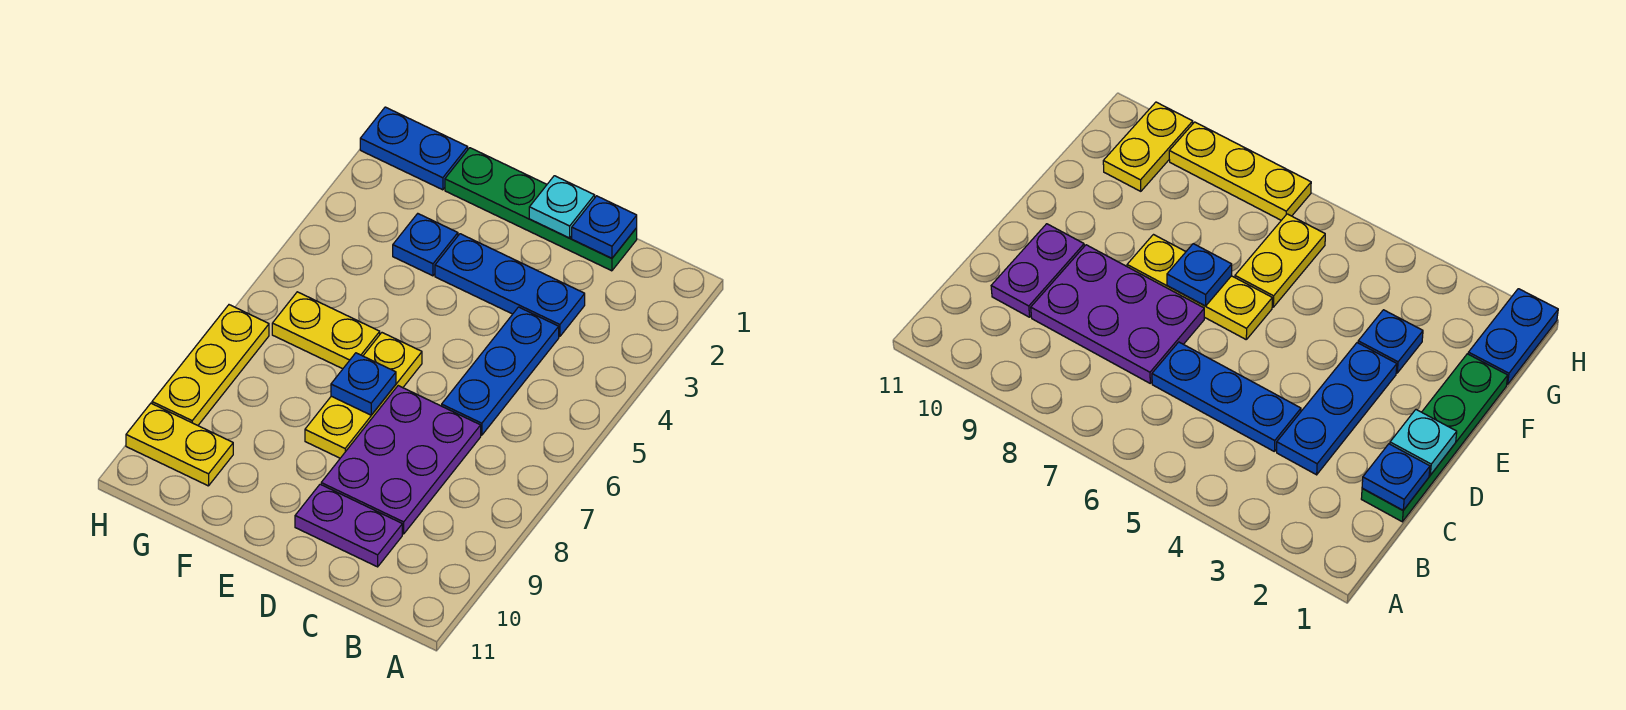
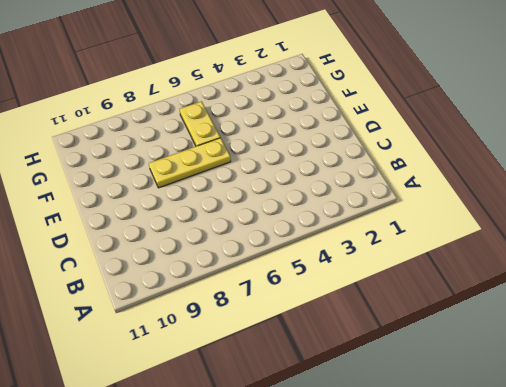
none -> green 1x4 plate [445,148,637,271]
none -> blue 1x3 plate [435,234,585,337]
none -> blue 1x3 plate [442,307,559,435]

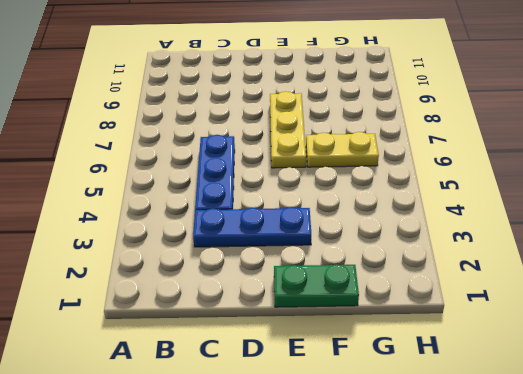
green 1x2 plate [274,264,359,307] -> green 1x4 plate [445,148,637,271]
none -> purple 2x3 plate [321,386,481,534]
none -> purple 1x2 plate [295,484,402,567]
none -> blue 1x1 plate [393,214,458,276]

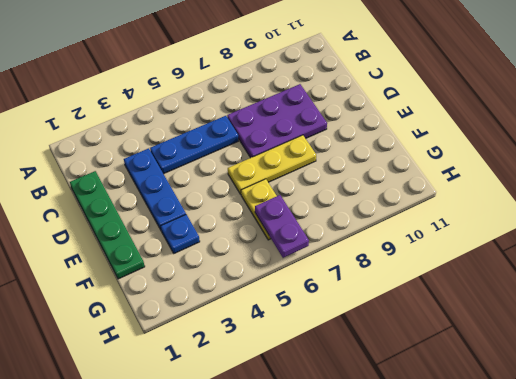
purple 1x2 plate [255,195,309,258] -> purple 1x2 plate moved to [295,484,402,567]
none -> blue 1x2 plate [360,107,468,190]
none -> yellow 1x2 plate [126,403,233,486]
none -> yellow 1x3 plate [152,305,269,425]

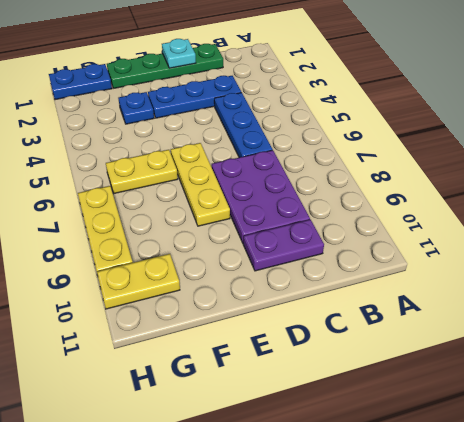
none -> blue 1x1 plate [572,196,637,258]
none -> blue 1x1 plate [331,353,396,415]

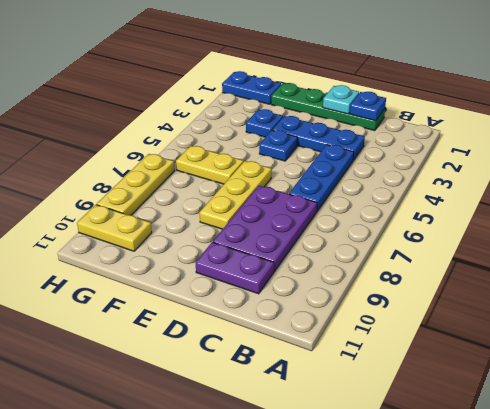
blue 1x1 plate [259,130,297,161] -> blue 1x1 plate moved to [331,353,396,415]

